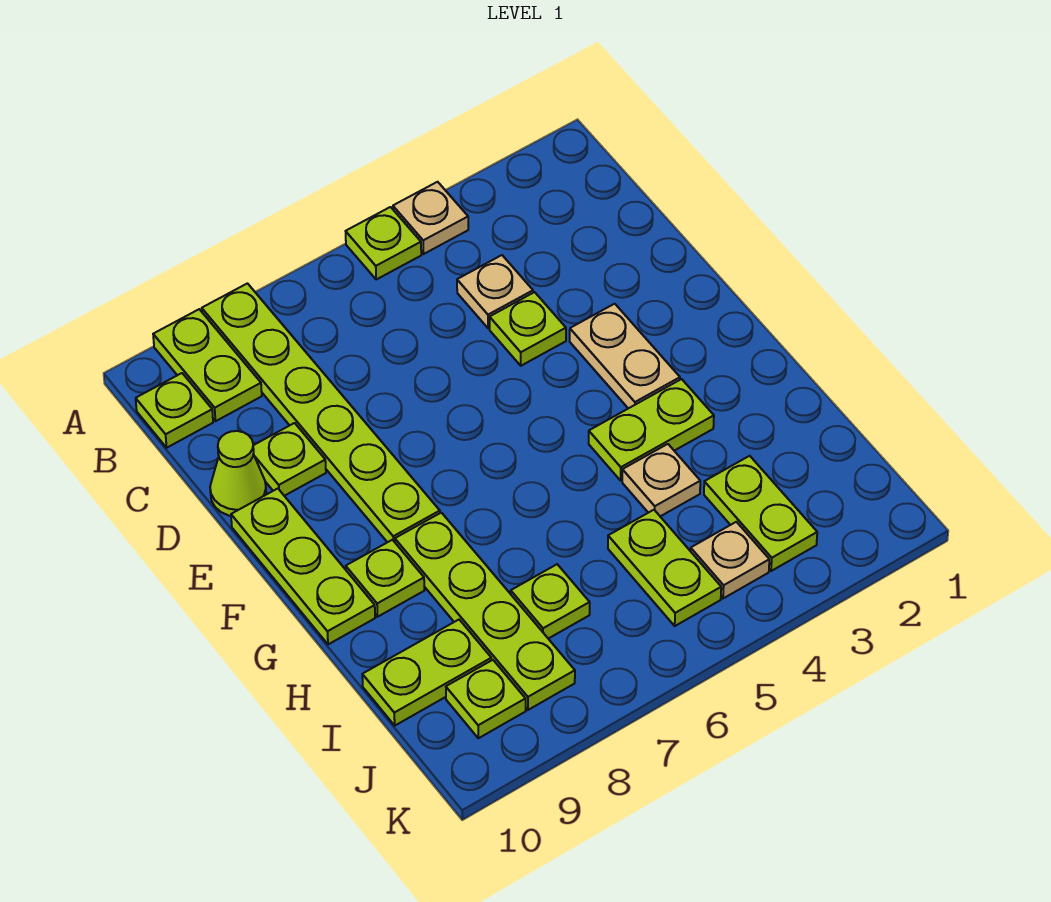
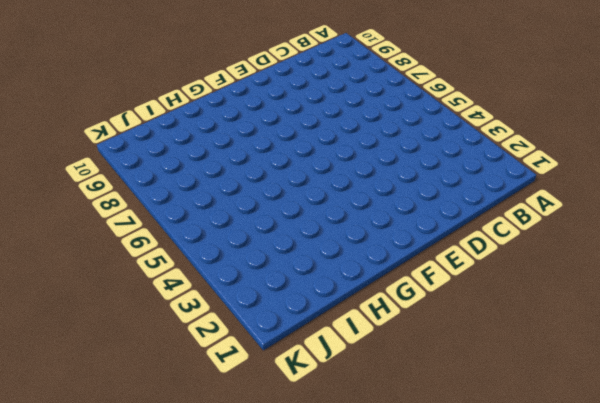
none -> tan 1x1 plate [393,182,468,254]
none -> lime 1x1 plate [346,207,421,279]
none -> lime 1x6 plate [202,283,440,542]

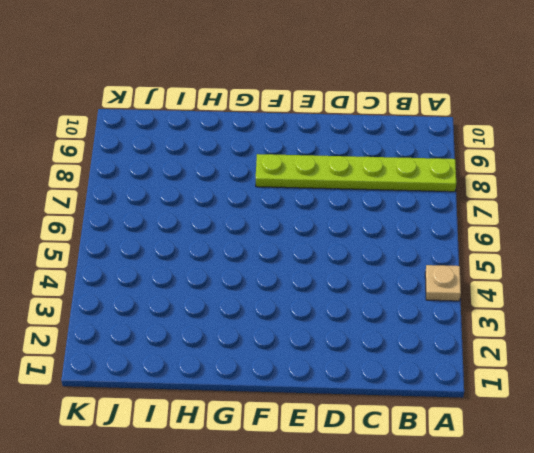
none -> lime 1x1 plate [346,207,421,279]
none -> lime 1x2 plate [153,309,262,421]
none -> lime 1x1 plate [136,373,213,448]

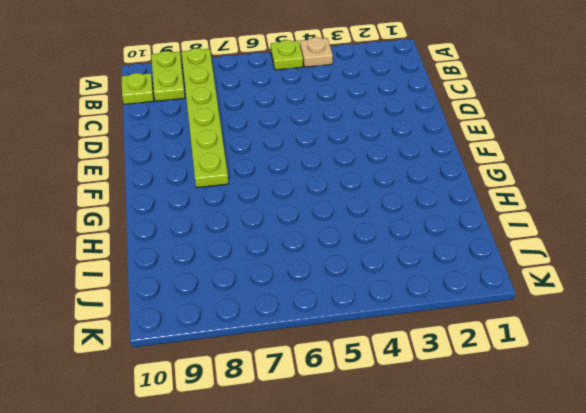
none -> tan 1x1 plate [457,255,533,328]
none -> lime 1x1 plate [490,292,566,366]
none -> lime 1x1 plate [253,423,326,496]

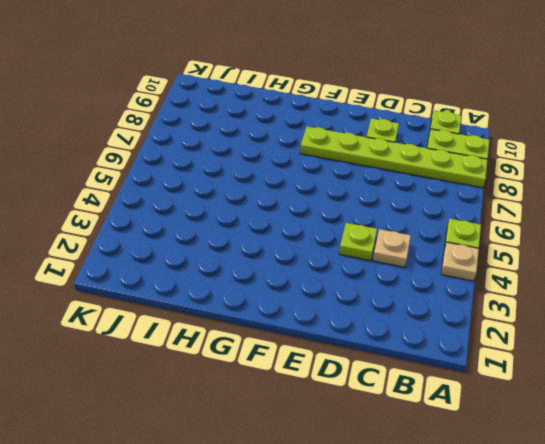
none -> lime 1x1 cone [210,431,266,516]
none -> tan 1x2 plate [570,304,680,408]
none -> lime 1x3 plate [231,489,375,644]

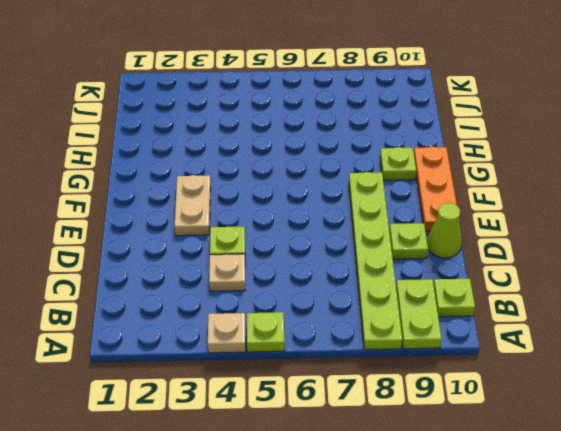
orange 1x3 plate [414,147,460,231] -> lime 1x3 plate [231,489,375,644]
none -> lime 1x2 plate [589,379,714,480]
none -> lime 1x4 plate [395,513,575,710]
none -> tan 1x1 plate [622,444,700,516]

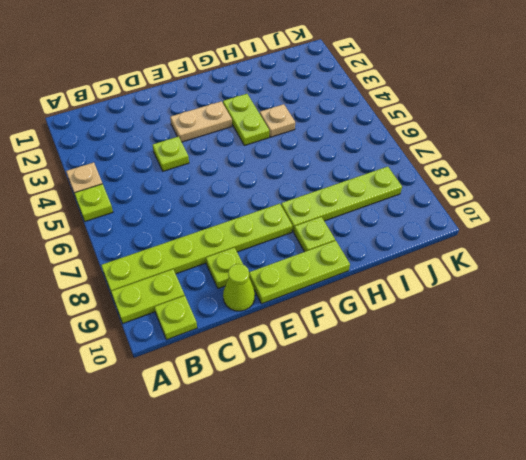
none -> tan 1x1 plate [457,255,533,328]
none -> lime 1x2 plate [704,456,817,571]
none -> lime 1x2 plate [608,510,721,626]

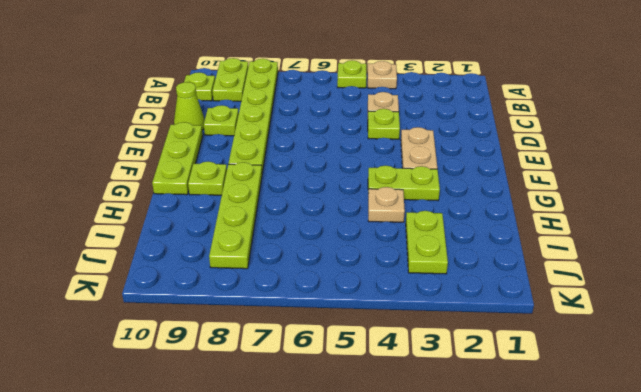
none -> lime 1x2 plate [608,510,721,626]
none -> lime 1x1 plate [511,564,590,639]
none -> lime 1x2 plate [362,620,491,725]

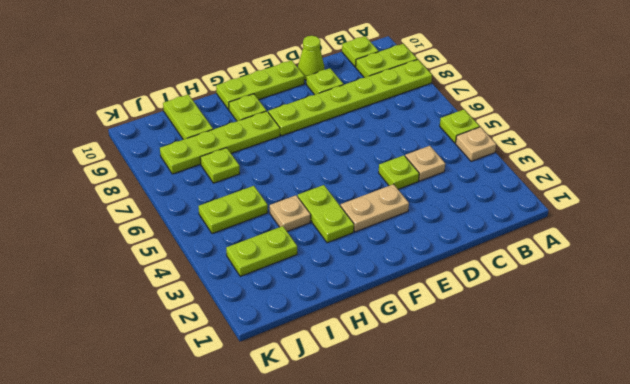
none -> tan 1x1 plate [691,522,769,598]
none -> lime 1x1 plate [446,660,526,738]

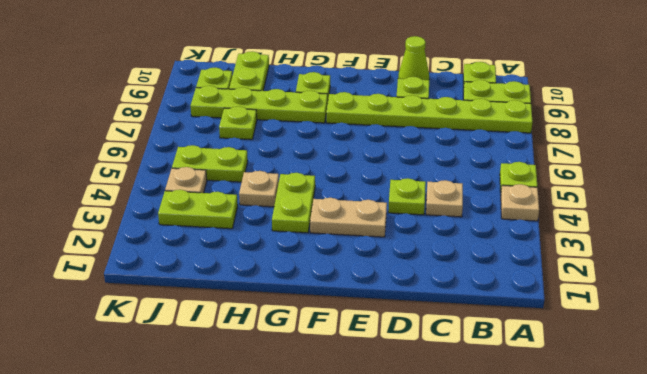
none -> lime 1x3 plate [231,489,375,644]

